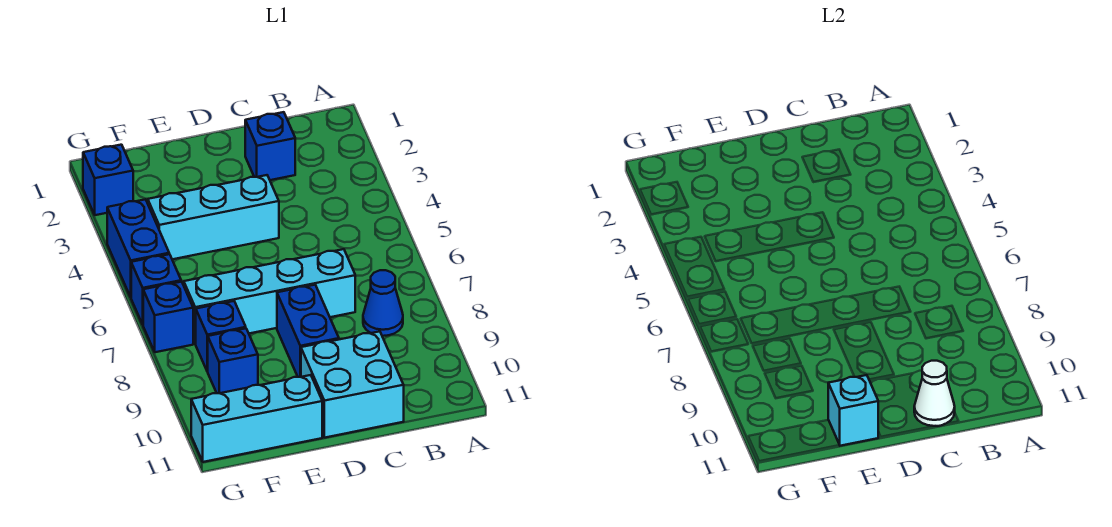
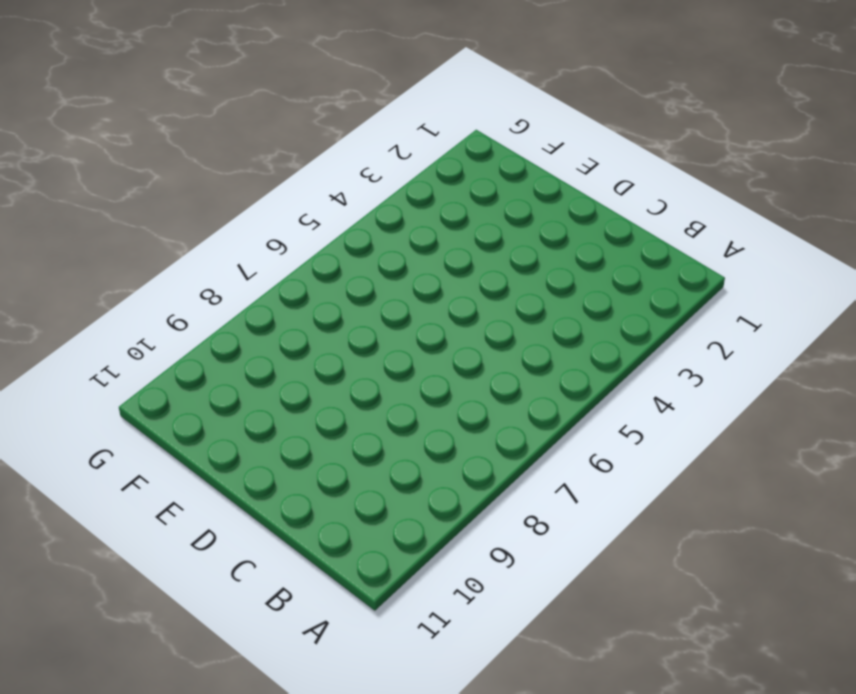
none -> blue 1x1 cone [363,270,403,336]
none -> blue 1x1 brick [245,112,295,180]
none -> cyan 1x4 brick [184,249,355,344]

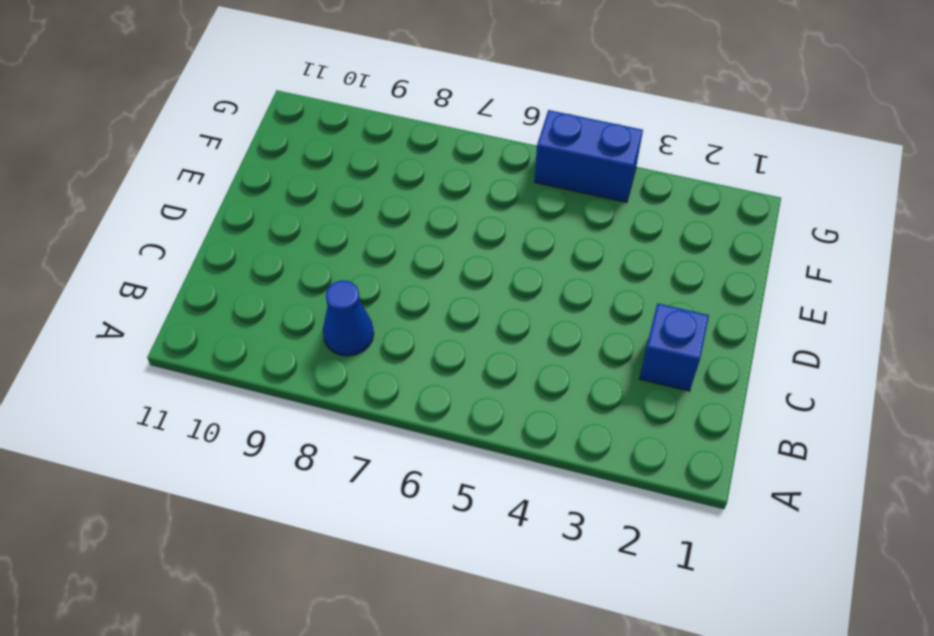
none -> cyan 1x4 brick [184,249,355,344]
none -> cyan 2x2 brick [301,331,404,438]
none -> cyan 1x3 brick [148,175,279,259]

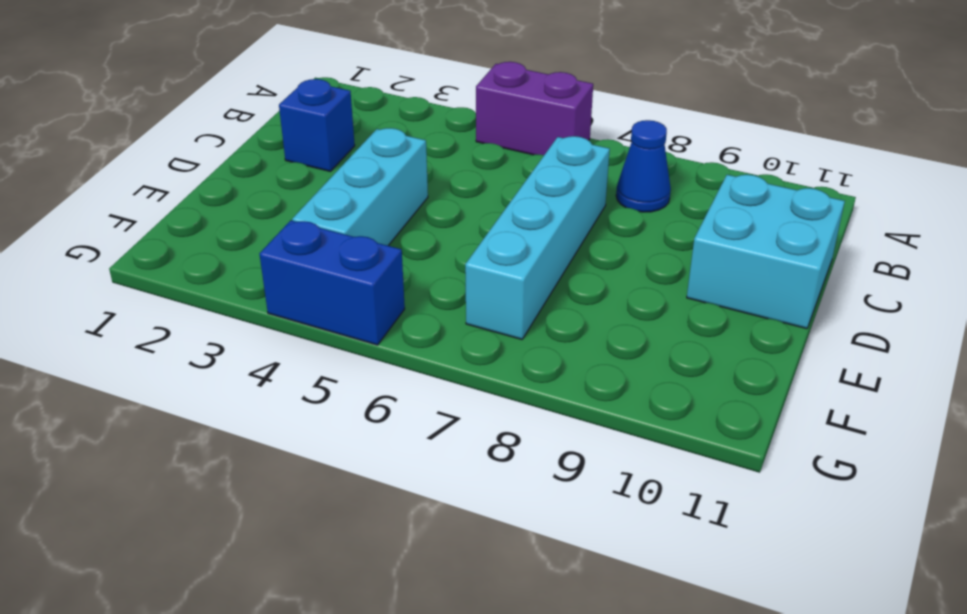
purple 1x2 brick [476,62,593,155] -> none
none -> blue 1x2 brick [277,285,339,377]
none -> cyan 1x3 brick [191,375,322,462]
none -> blue 1x1 brick [196,301,246,371]

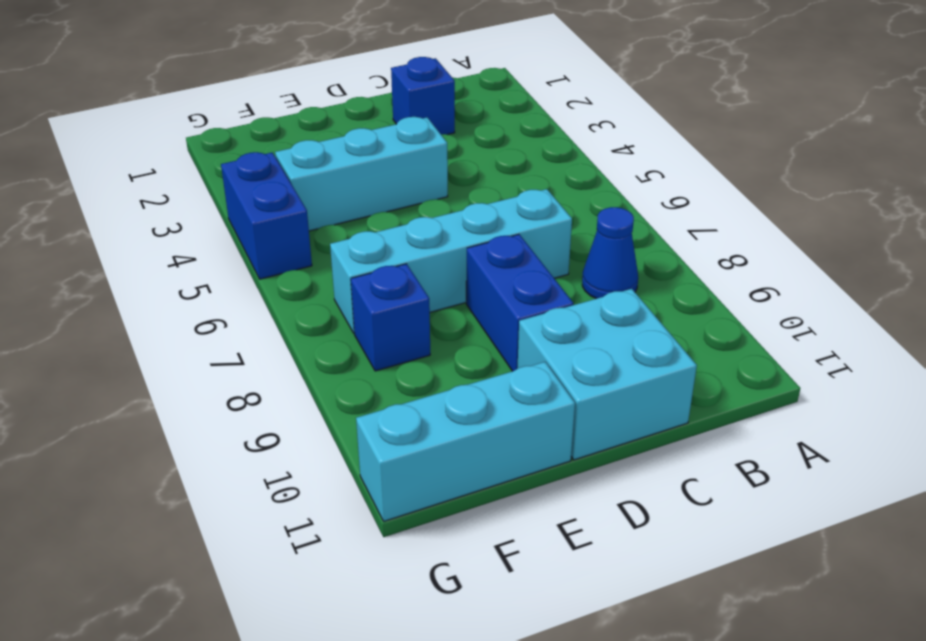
none -> blue 1x1 brick [207,328,258,393]
none -> blue 1x1 brick [83,145,133,215]
none -> blue 1x1 brick [131,254,181,324]

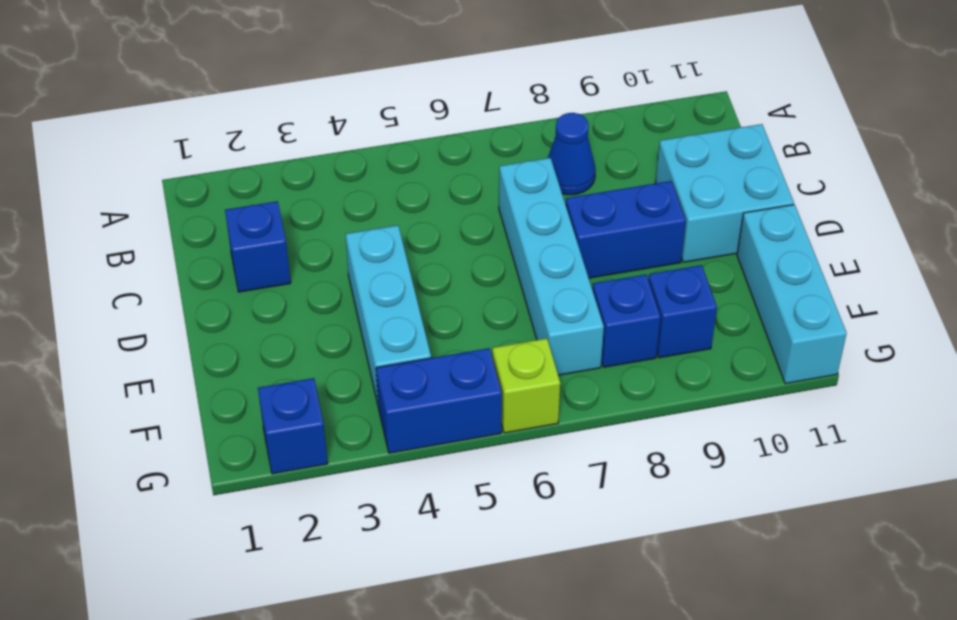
lime 1x1 brick [492,338,560,433] -> blue 1x1 brick [131,254,181,324]
none -> blue 1x1 brick [143,282,193,352]
none -> white 1x1 cone [914,361,955,426]
none -> cyan 1x1 brick [828,375,878,446]

